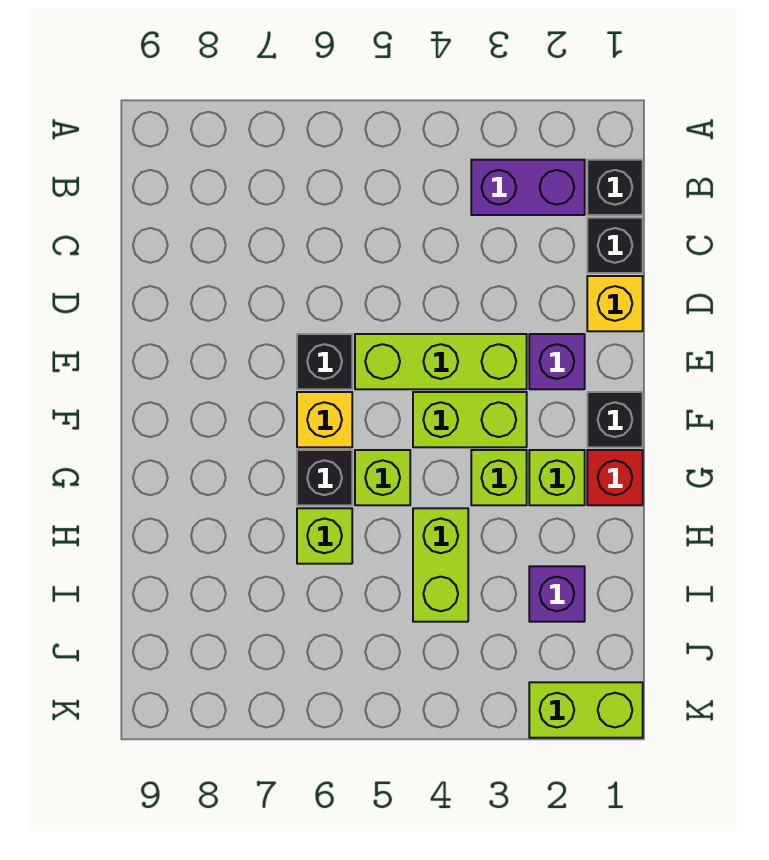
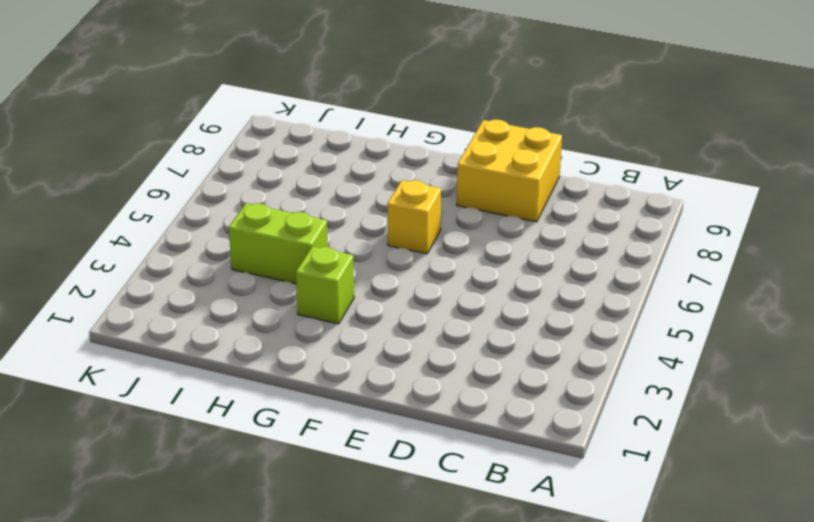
yellow 2x2 brick [457,120,562,222] -> none
none -> black 1x1 brick [587,160,643,215]
none -> purple 1x2 brick [471,160,585,215]
none -> black 1x1 brick [587,218,643,273]

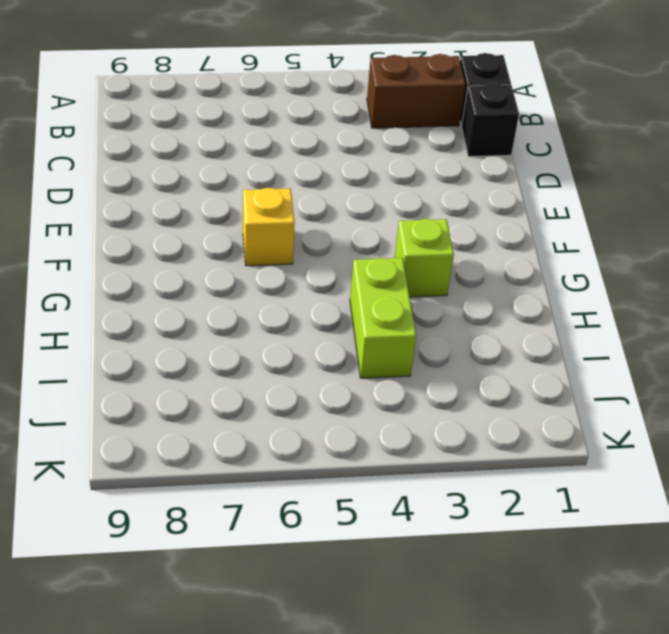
brown 1x2 brick [367,54,465,128] -> purple 1x2 brick [471,160,585,215]
none -> yellow 1x1 brick [587,276,643,331]
none -> purple 1x1 brick [529,334,585,389]
none -> lime 1x3 brick [355,334,527,389]

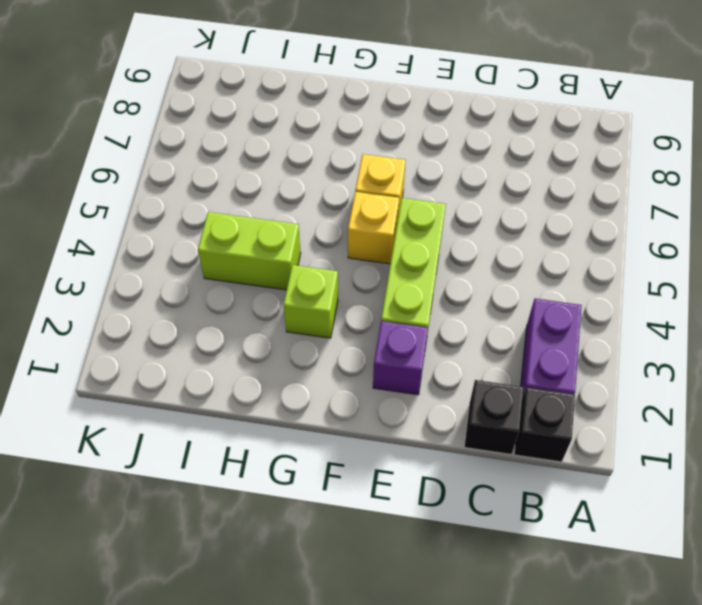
yellow 1x1 brick [348,192,399,264] -> yellow 1x1 brick moved to [587,276,643,331]
none -> black 1x1 brick [297,334,352,389]
none -> black 1x1 brick [587,392,643,447]
none -> lime 1x2 brick [413,392,527,447]

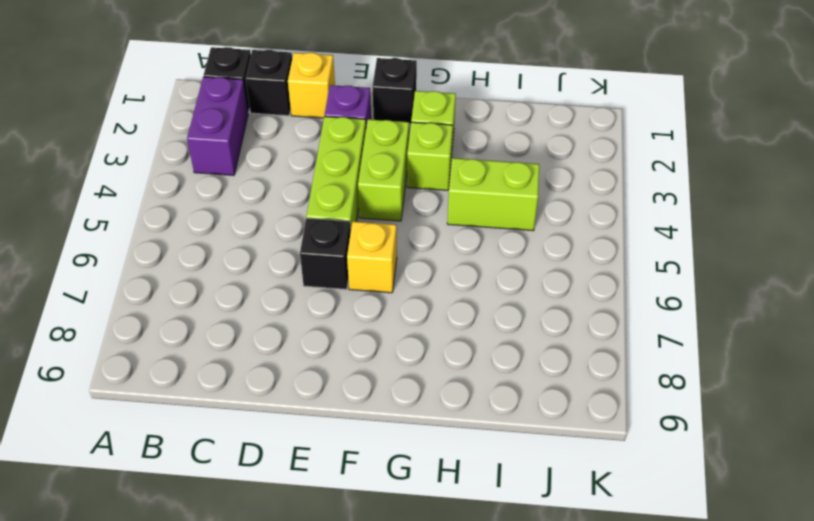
none -> red 1x1 brick [587,450,643,505]
none -> lime 1x1 brick [355,450,410,505]
none -> black 1x1 brick [297,450,352,505]

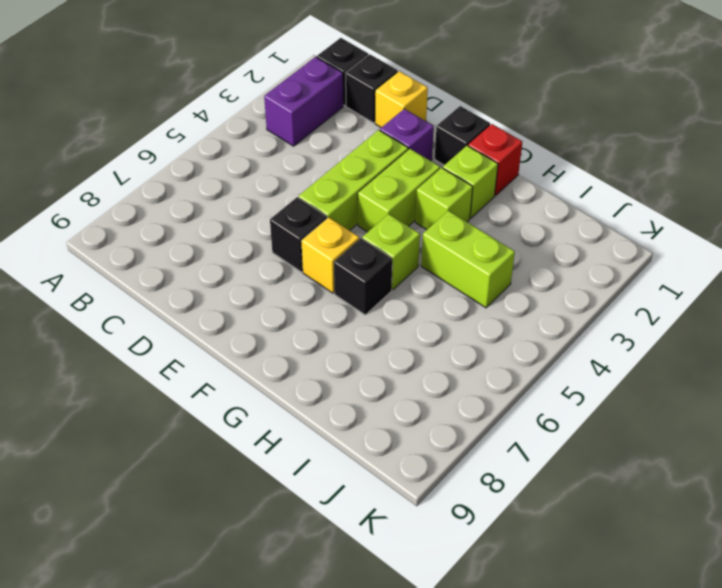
none -> lime 1x1 brick [297,508,352,564]
none -> purple 1x1 brick [529,566,585,622]
none -> lime 1x2 brick [529,682,643,738]

